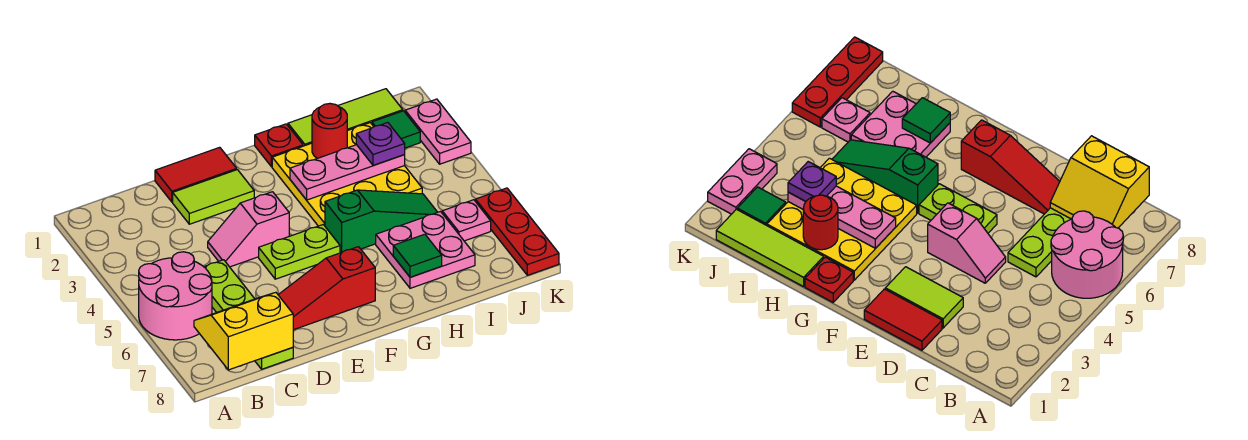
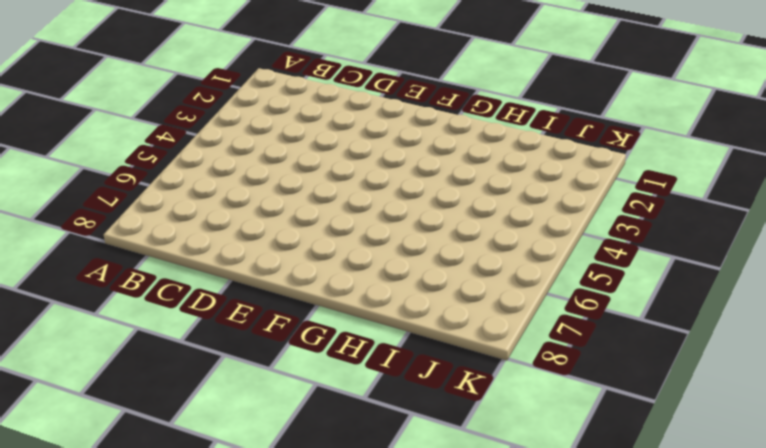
none -> pink 2x2 round brick [139,252,212,340]
none -> lime 1x4 plate [204,260,293,369]
none -> red 1x2 tile [155,147,237,202]

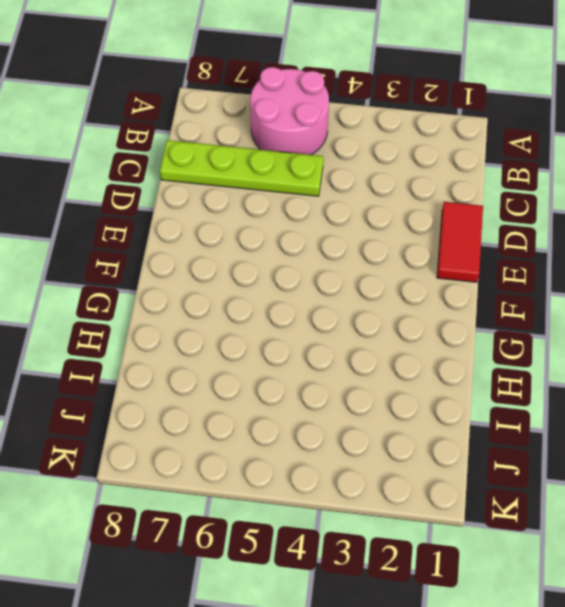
none -> lime 1x2 tile [173,170,254,224]
none -> pink 1x2 slope [208,192,289,267]
none -> red 1x3 slope [278,247,375,330]

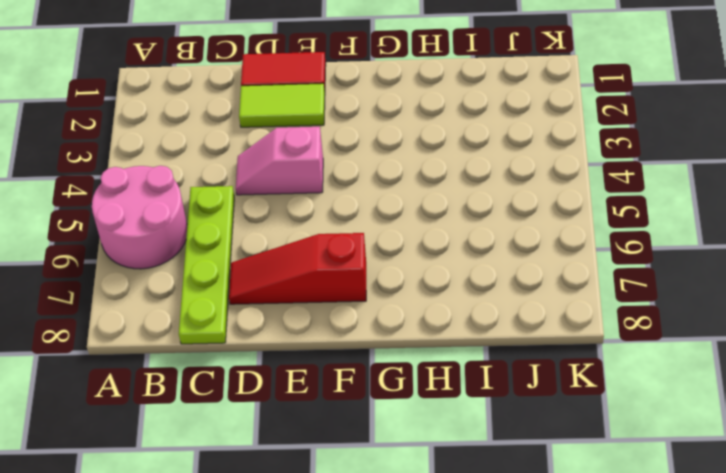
none -> lime 1x2 plate [259,225,340,279]
none -> red 1x1 plate [255,124,303,167]
none -> yellow 3x3 plate [272,123,422,226]

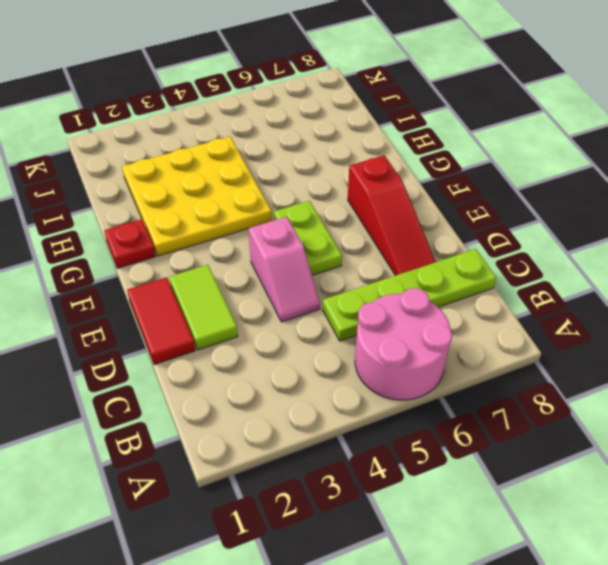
none -> green 1x3 slope [325,190,438,253]
none -> lime 1x3 tile [288,89,403,146]
none -> pink 2x2 plate [376,212,475,288]

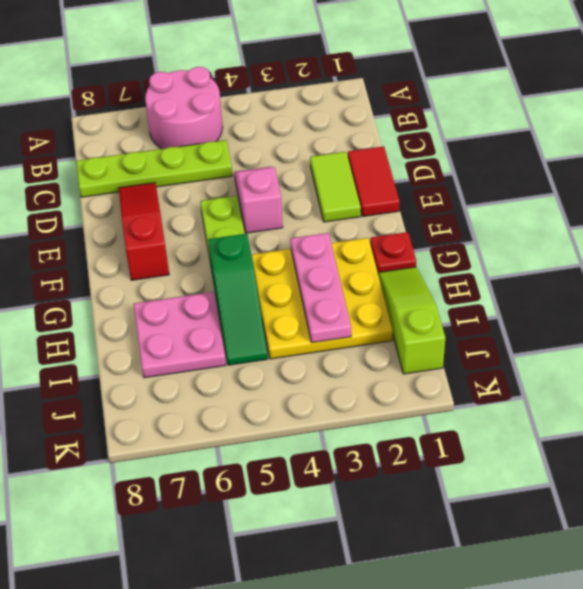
lime 1x3 slope [378,267,445,374] -> lime 1x3 tile [288,89,403,146]
none -> green 1x1 tile [372,111,420,148]
none -> pink 1x1 plate [442,200,491,241]
none -> pink 1x2 plate [405,99,471,164]

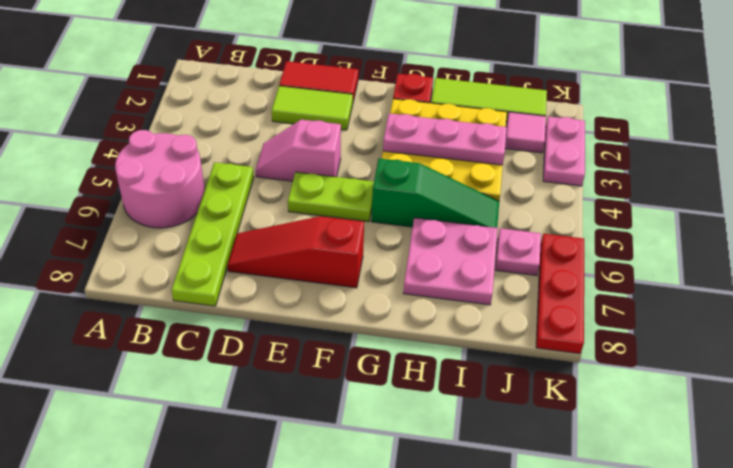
pink 1x1 tile [505,112,546,153] -> green 1x1 tile [372,111,420,148]
none -> yellow 2x2 slope [194,292,293,370]
none -> red 1x1 round brick [312,104,347,158]
none -> green 1x1 tile [393,234,442,277]

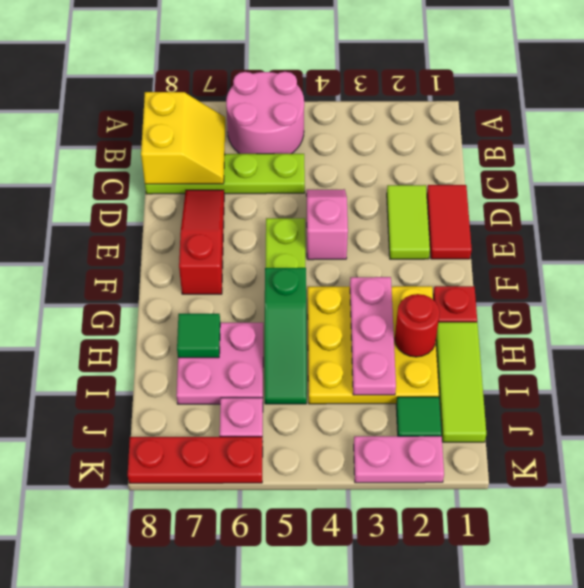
none -> purple 1x1 plate [356,123,405,166]

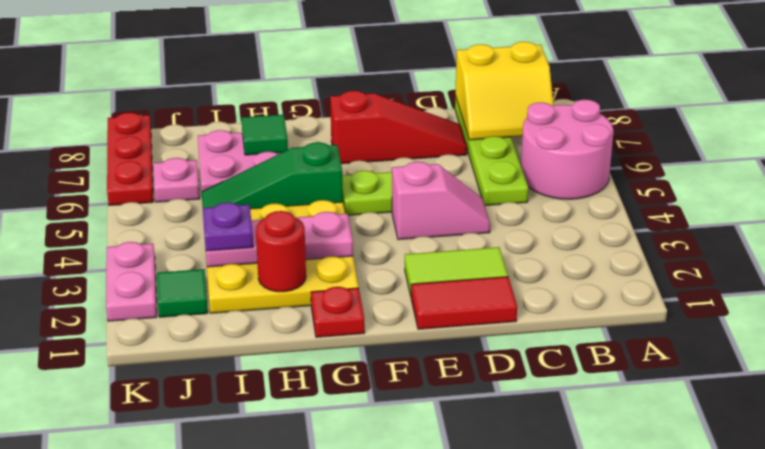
none -> lime 1x3 tile [288,89,403,146]

